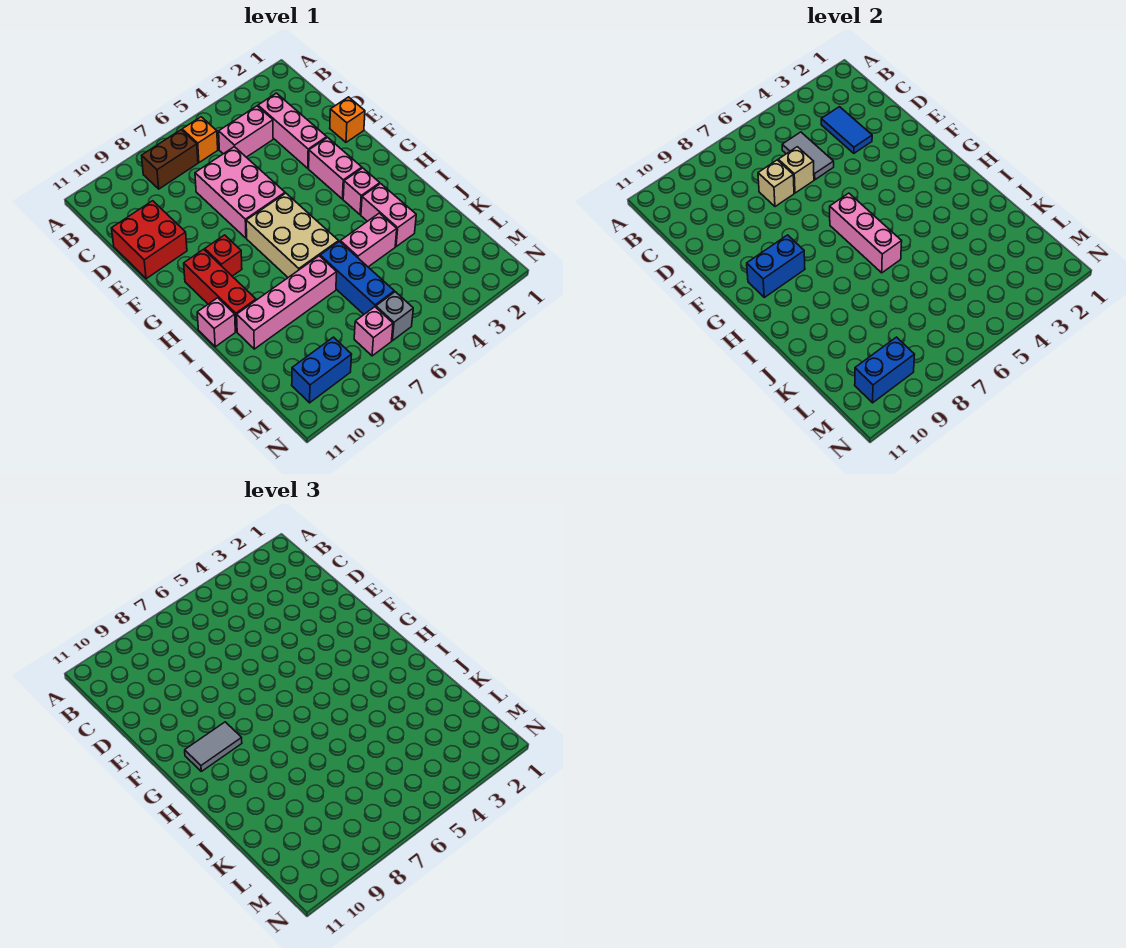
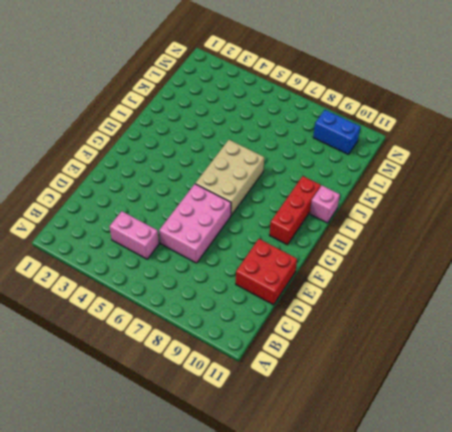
none -> orange 1x1 brick [182,117,218,162]
none -> brown 1x2 brick [142,130,198,189]
none -> pink 1x3 brick [258,93,327,168]

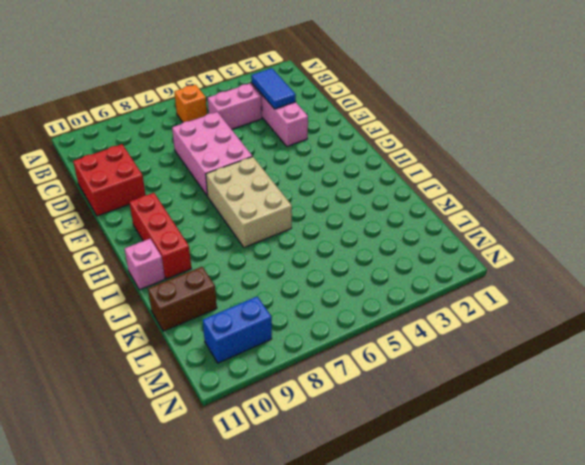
brown 1x2 brick [148,267,217,331] -> brown 1x2 brick moved to [142,130,198,189]
none -> orange 1x1 brick [330,97,365,142]
none -> pink 1x2 brick [309,138,362,199]
none -> red 1x1 brick [205,235,242,276]

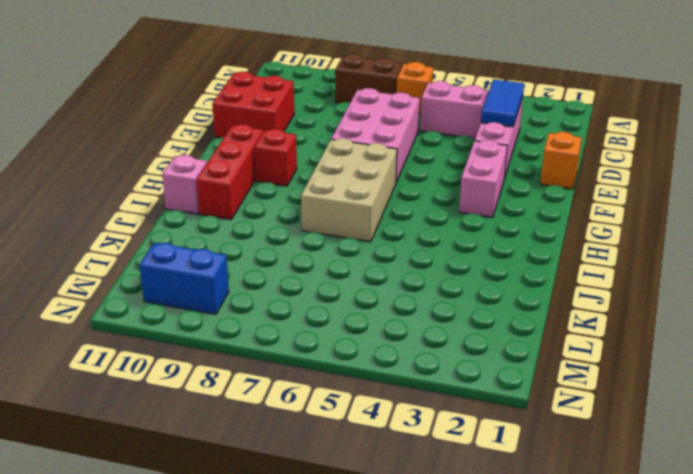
none -> pink 1x1 brick [343,168,380,215]
none -> pink 1x2 brick [361,184,416,247]
none -> pink 1x2 brick [340,213,397,267]

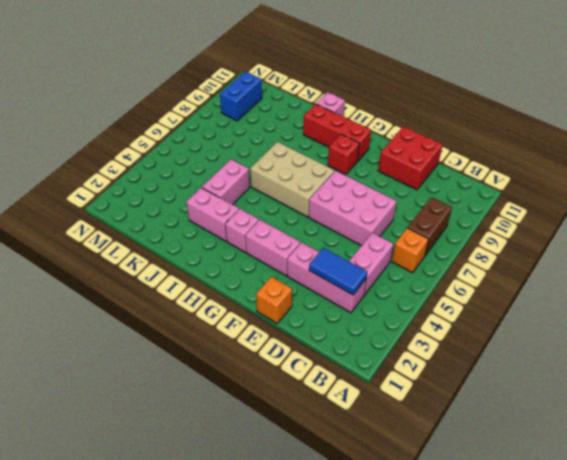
none -> blue 1x3 brick [320,242,394,314]
none -> pink 1x4 brick [237,256,337,349]
none -> grey 1x1 brick [376,292,413,341]

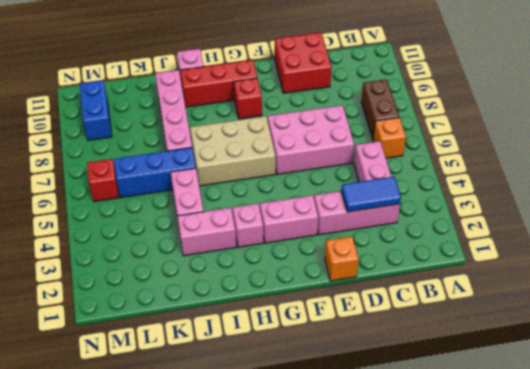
red 1x1 brick [87,159,119,202] -> grey 1x1 brick [376,292,413,341]
none -> pink 1x1 brick [354,307,393,356]
none -> grey 1x2 tile [782,132,834,180]
none -> tan 1x1 brick [778,147,814,193]

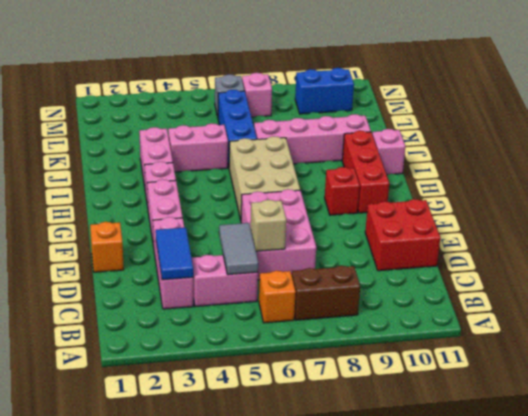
none -> tan 1x1 brick [758,160,794,207]
none -> pink 1x3 brick [830,193,902,273]
none -> blue 1x2 brick [747,235,805,297]

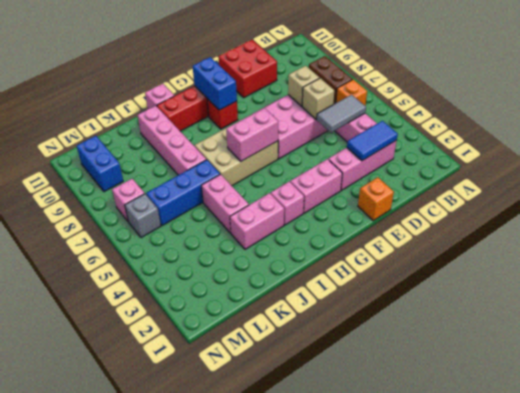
pink 1x2 brick [226,108,278,161] -> pink 1x3 brick [830,193,902,273]
none -> blue 1x2 brick [855,337,915,403]
none -> grey 1x2 tile [185,722,242,771]

